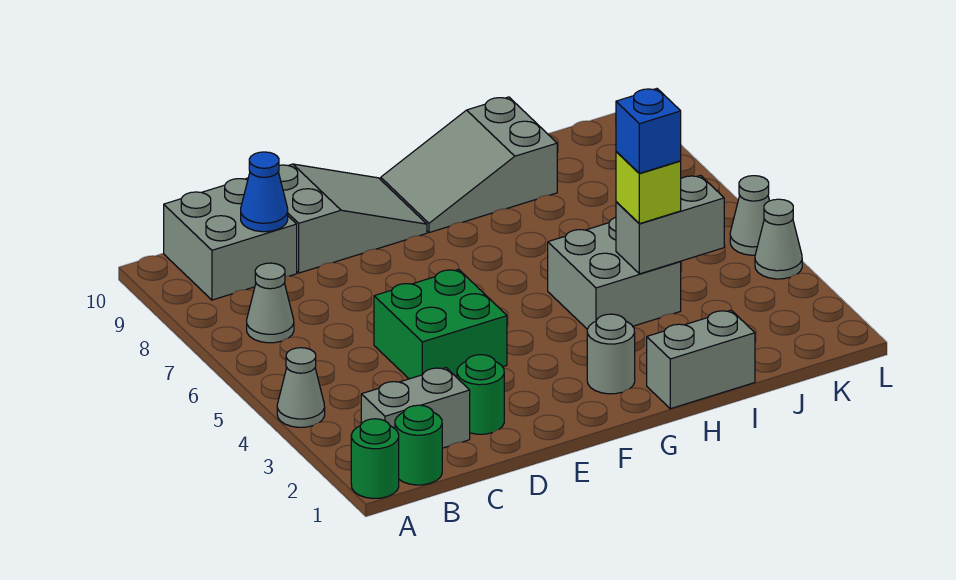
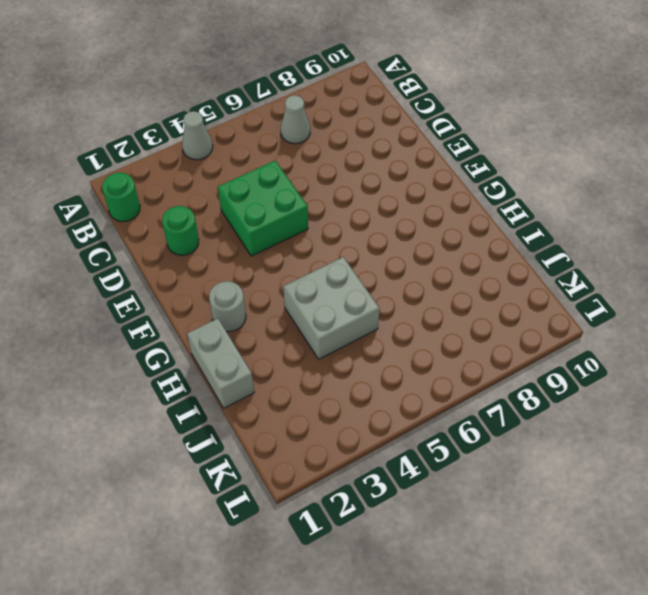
none -> green 1x1 round brick [351,419,399,498]
none -> grey 1x2 brick [361,368,470,448]
none -> grey 2x2 brick [164,178,297,300]

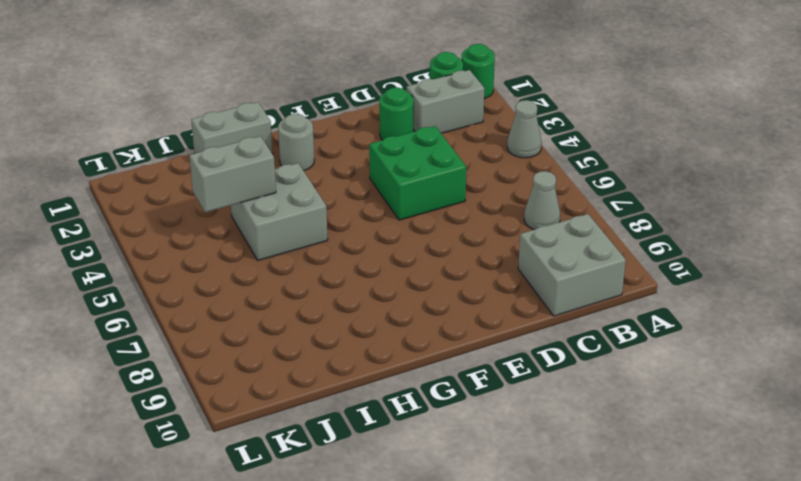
none -> grey 2x3 slope [278,164,427,273]
none -> grey 2x3 slope [381,97,557,233]
none -> grey 1x1 cone [755,199,802,279]

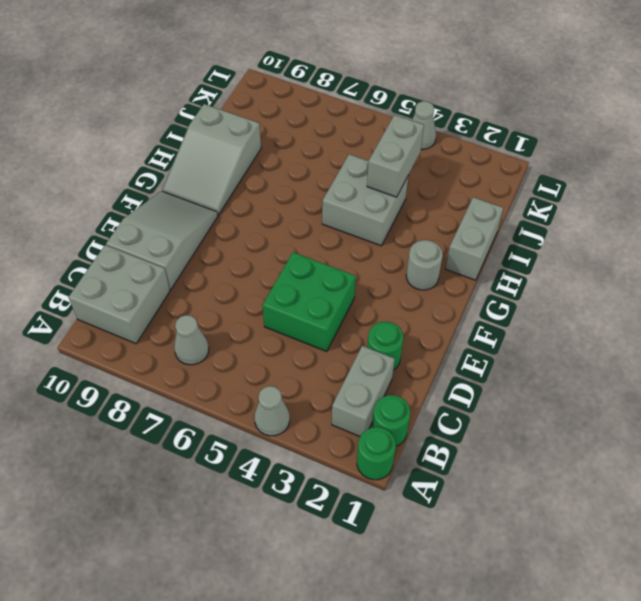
none -> grey 1x1 cone [730,176,769,255]
none -> blue 1x1 cone [241,152,288,232]
none -> lime 1x1 brick [616,152,681,224]

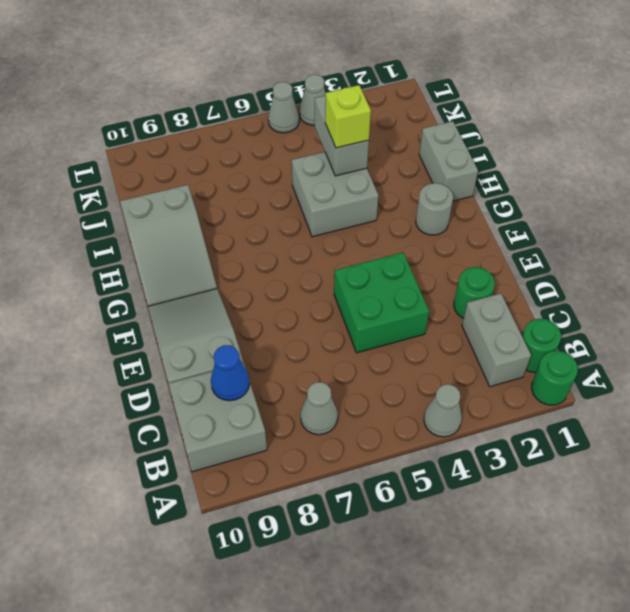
none -> blue 1x1 brick [616,89,681,173]

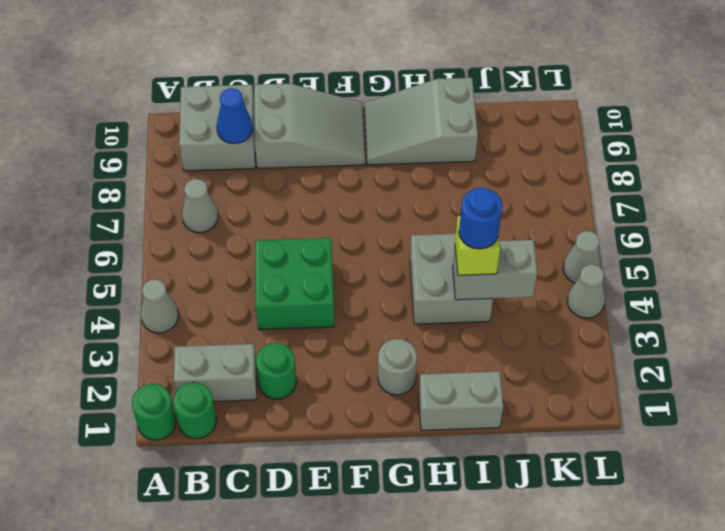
blue 1x1 round brick [459,188,502,249] -> blue 1x1 brick [616,89,681,173]

